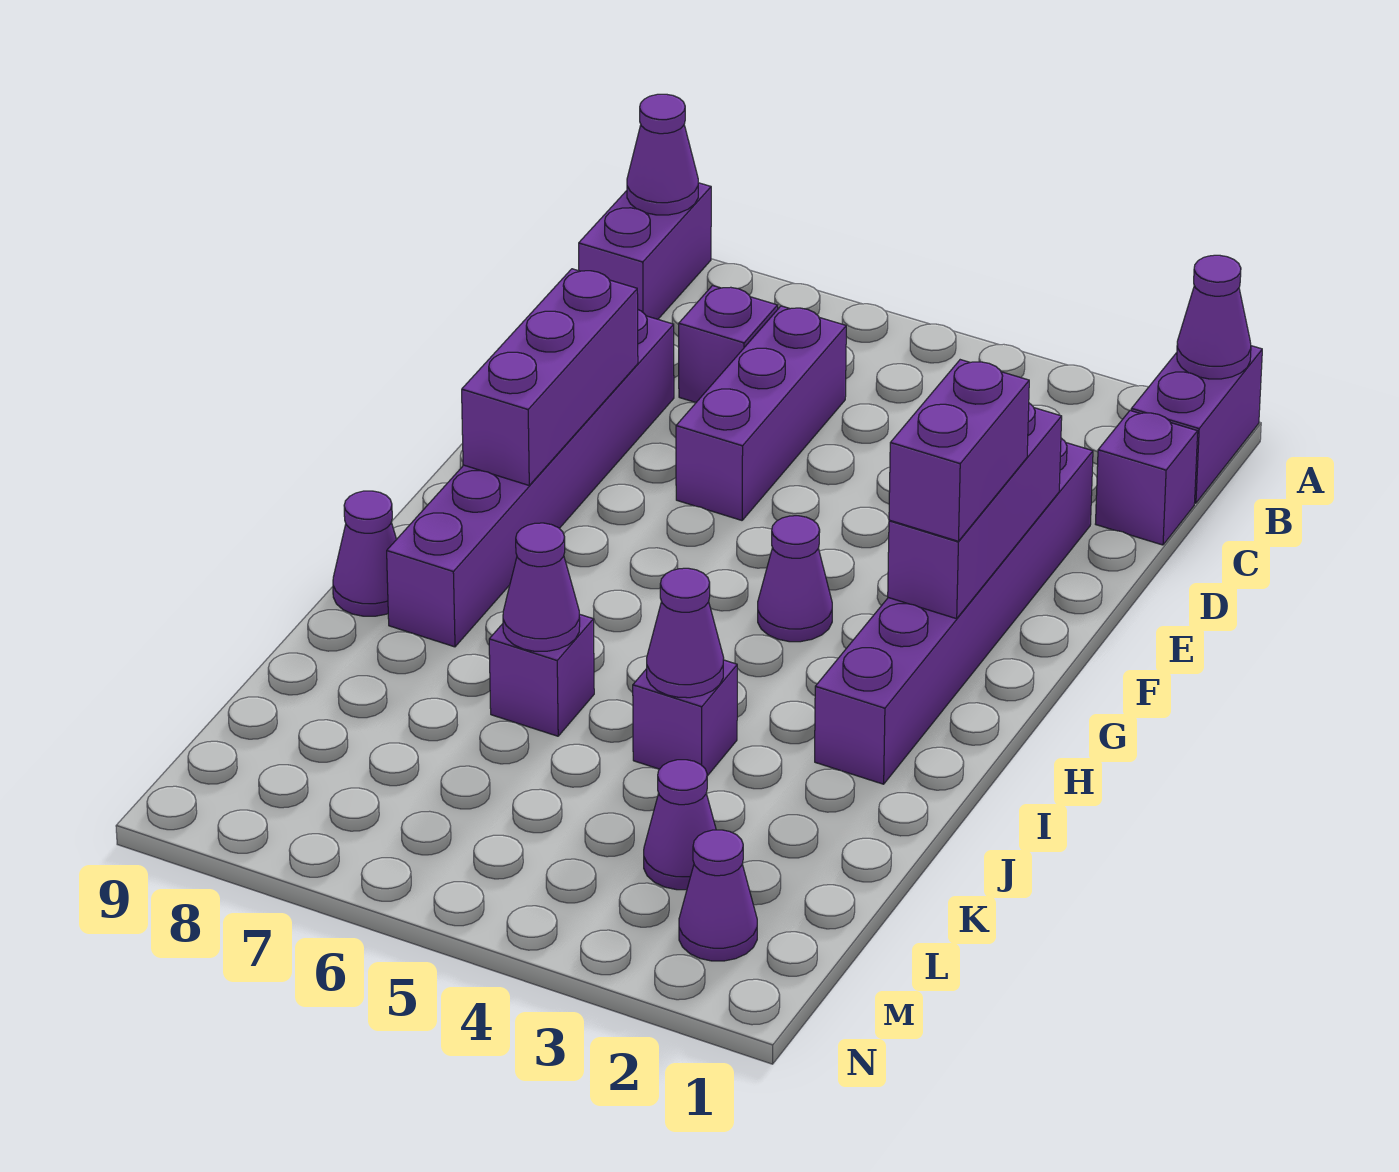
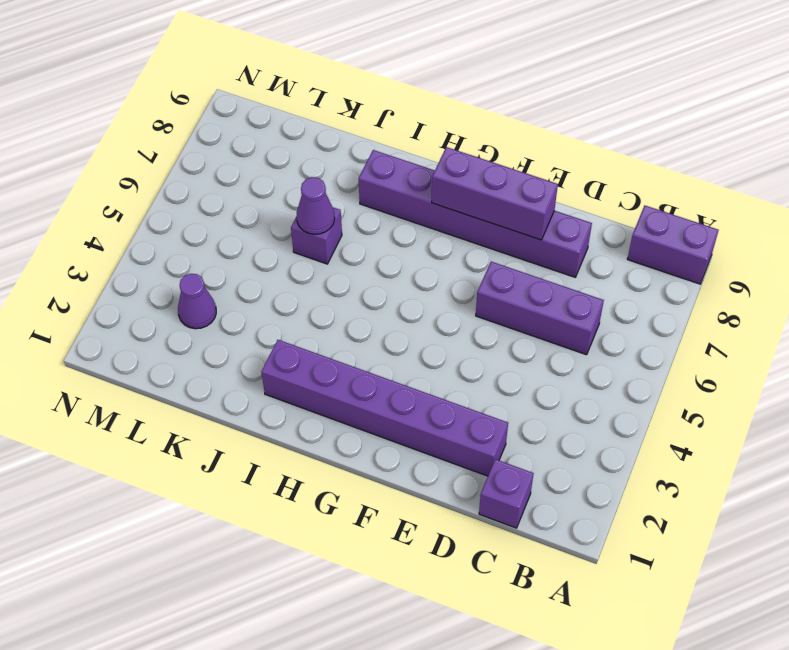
none -> purple 1x2 brick [1131,346,1262,503]
none -> purple 1x1 brick [679,286,778,403]
none -> purple 1x1 cone [758,516,832,642]

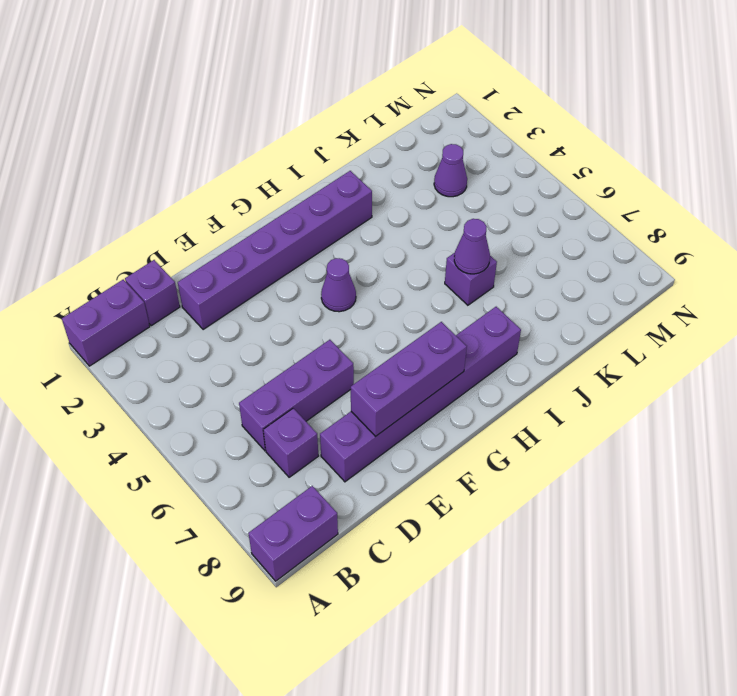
none -> purple 1x1 cone [333,491,396,616]
none -> purple 1x1 brick [633,660,737,776]
none -> purple 1x1 cone [679,830,757,961]

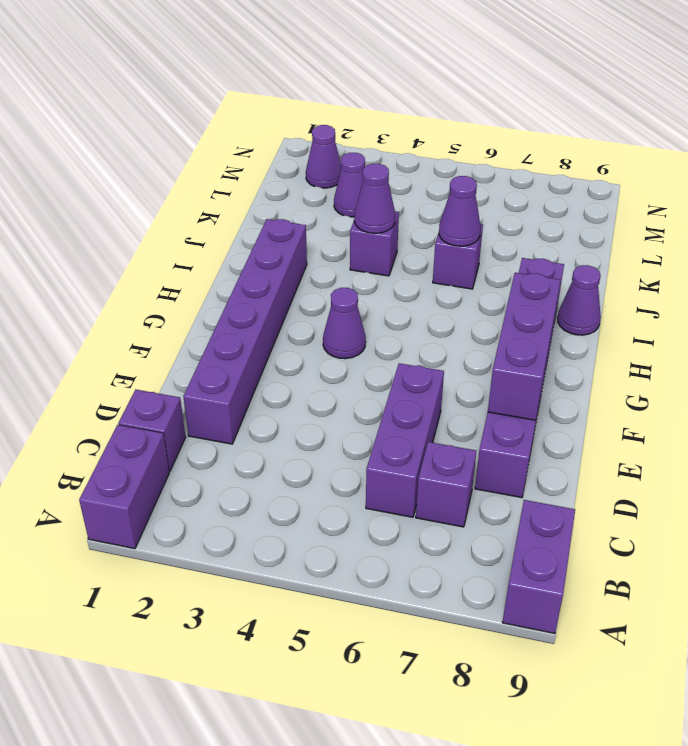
none -> purple 1x1 cone [1177,255,1251,379]
none -> purple 1x1 cone [627,94,698,215]
none -> purple 1x3 brick [888,403,1062,619]

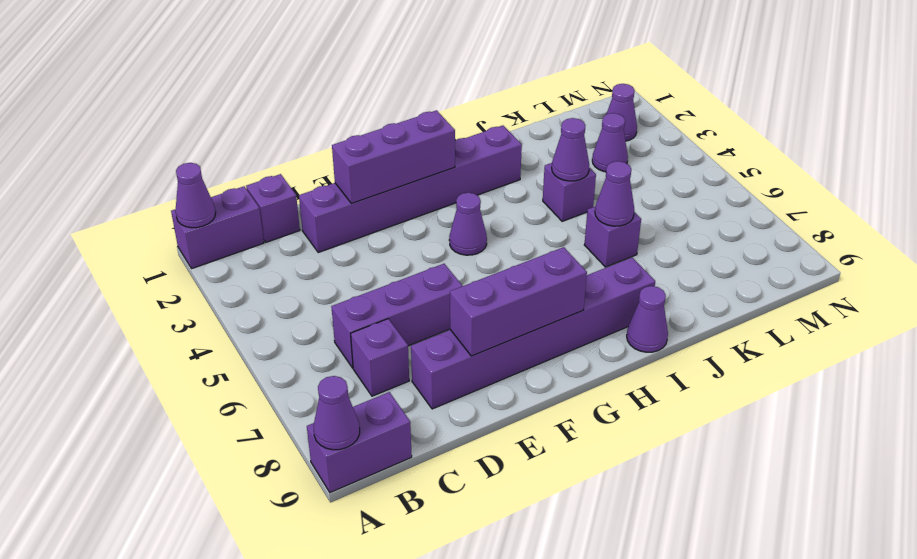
none -> purple 1x2 brick [889,360,1029,541]

